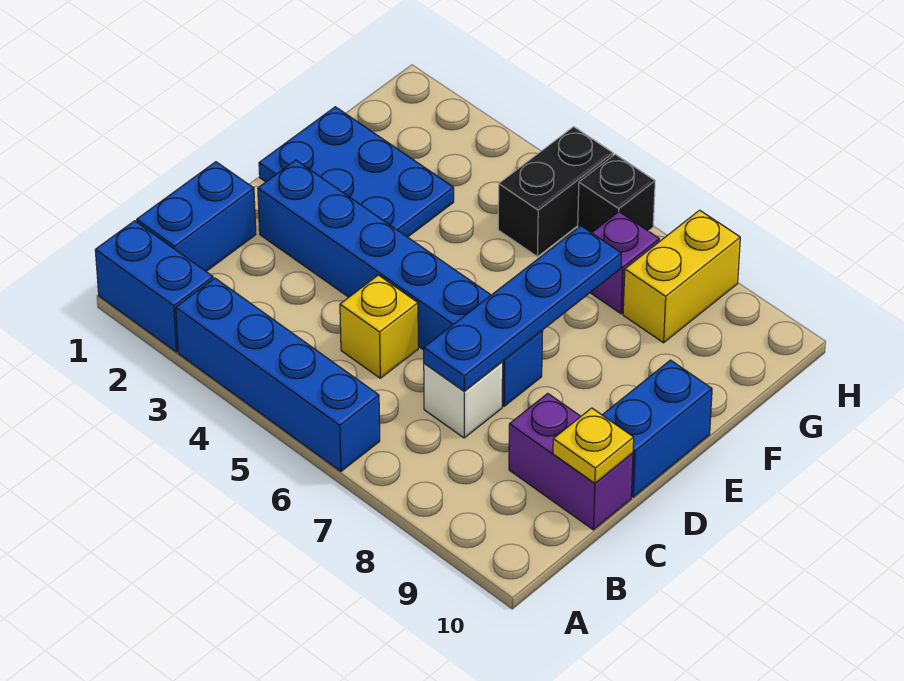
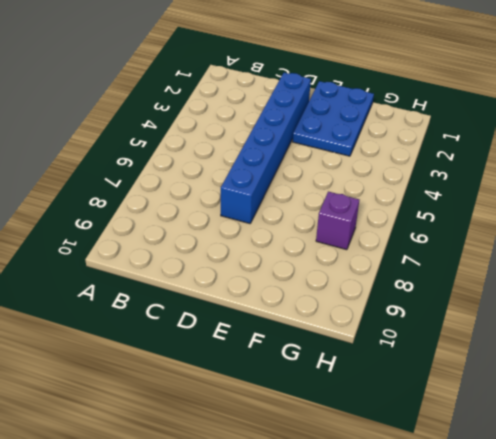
none -> blue 1x2 brick [95,221,213,352]
none -> blue 1x4 brick [176,278,380,471]
none -> blue 1x2 brick [137,162,256,271]

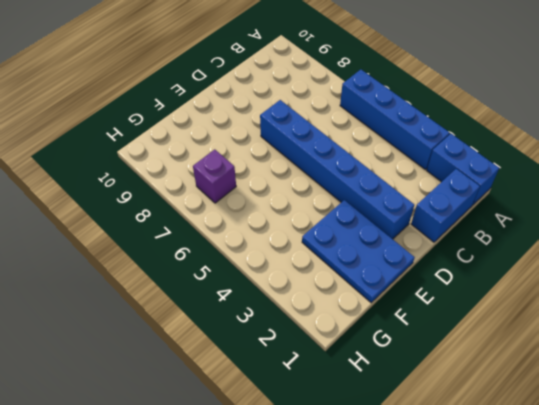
none -> yellow 1x1 brick [340,275,418,378]
none -> white 1x1 brick [424,362,503,438]
none -> purple 1x2 brick [509,393,633,530]

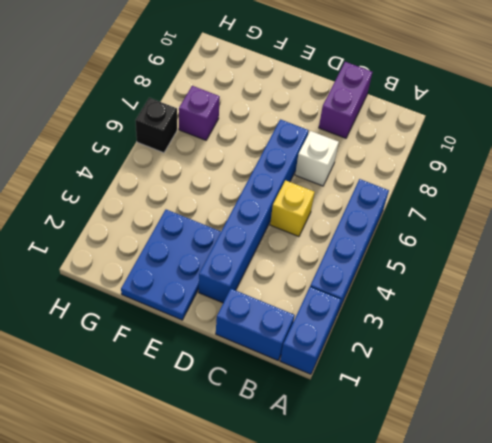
none -> blue 1x2 brick [603,360,712,497]
none -> black 1x2 brick [498,127,613,257]
none -> yellow 1x2 brick [623,210,740,343]

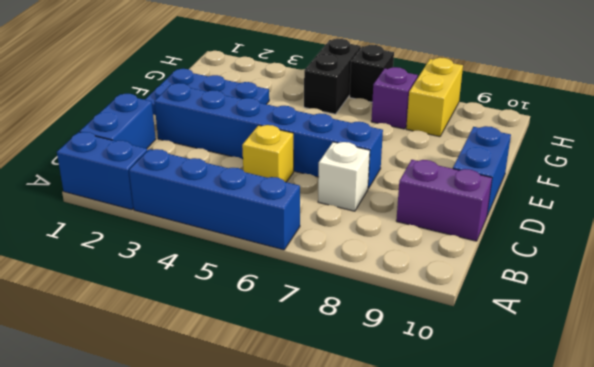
none -> blue 1x4 plate [424,226,621,391]
none -> yellow 1x1 plate [553,408,634,483]

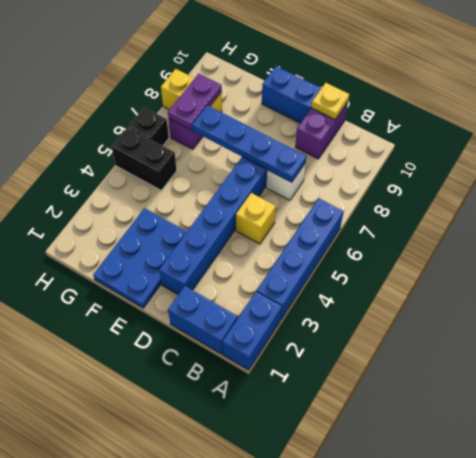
purple 1x2 plate [168,74,222,130] -> none

